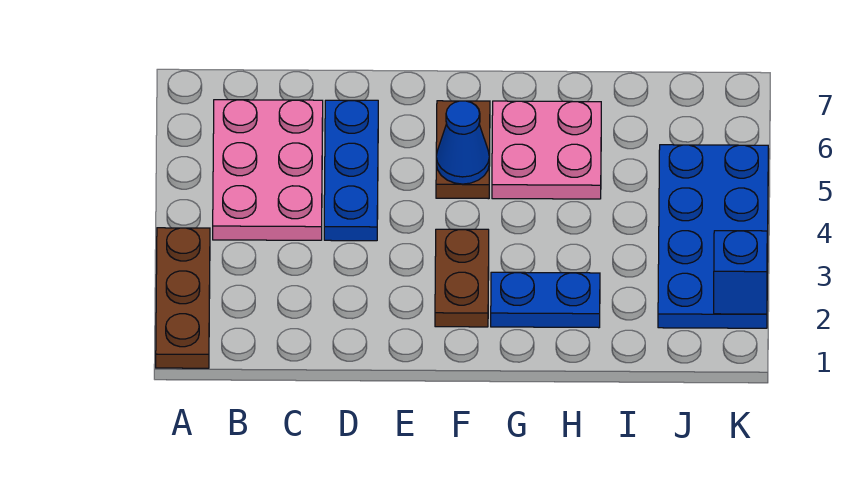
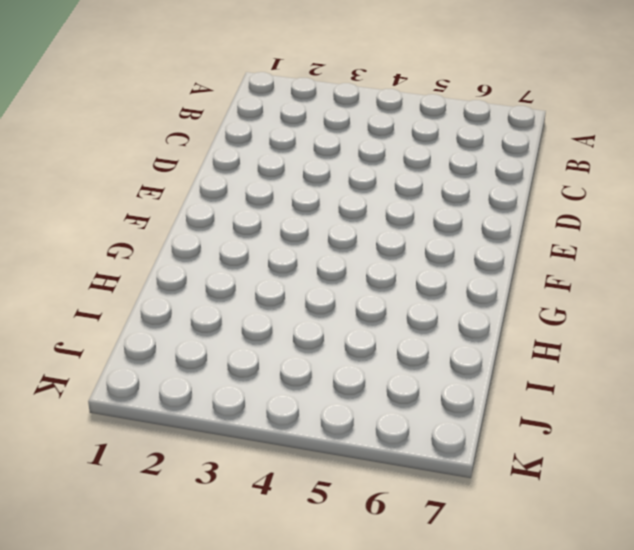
none -> brown 1x3 plate [156,228,210,368]
none -> pink 2x3 plate [213,100,323,240]

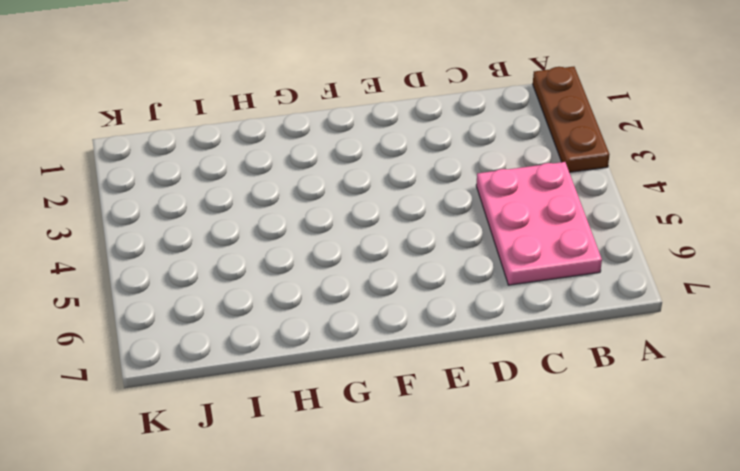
none -> blue 1x3 plate [324,100,378,241]
none -> brown 1x2 plate [435,229,489,327]

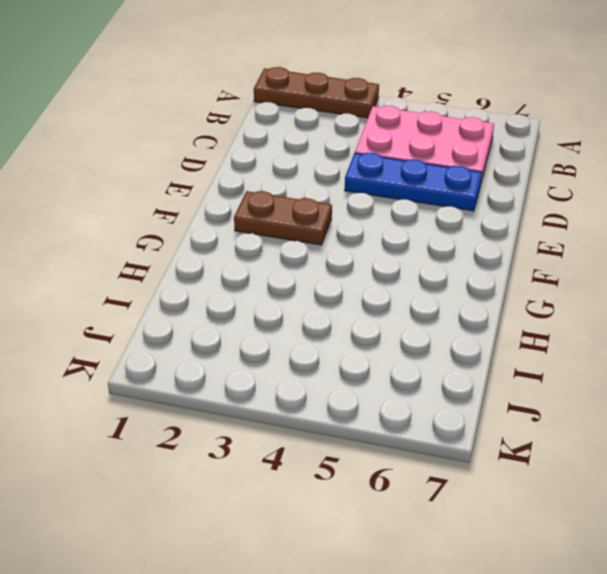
none -> brown 1x2 plate [436,101,490,199]
none -> blue 1x2 plate [491,272,600,328]

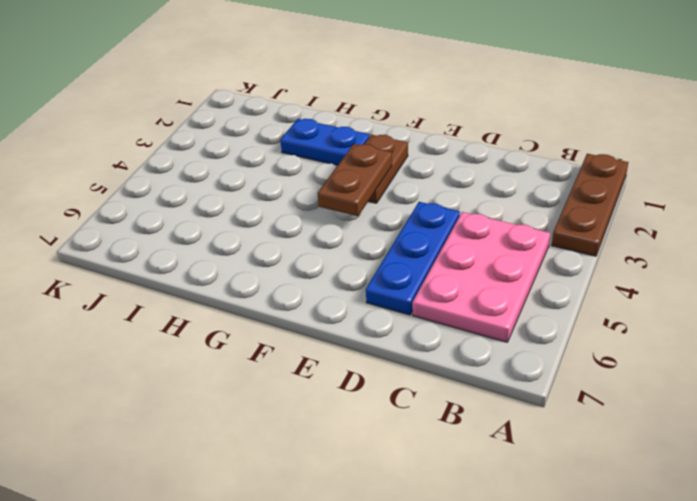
brown 1x2 plate [317,144,392,216] -> brown 1x2 plate moved to [436,101,490,199]
none -> pink 2x2 plate [492,101,601,199]
none -> blue 2x4 plate [658,145,768,328]

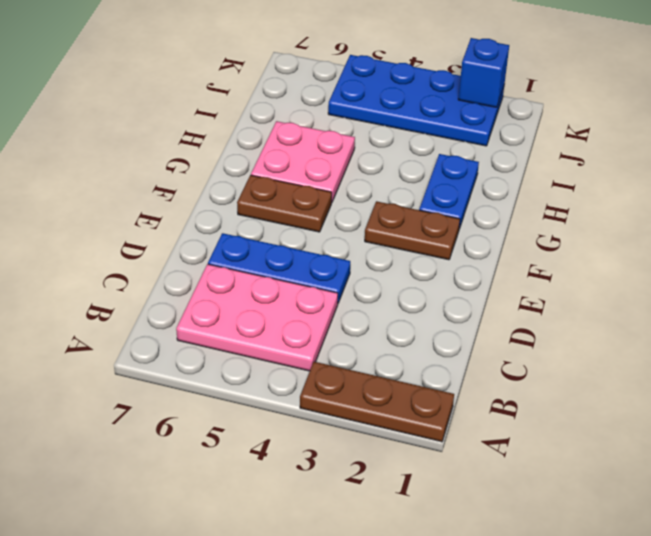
none -> blue 1x1 cone [436,101,489,184]

